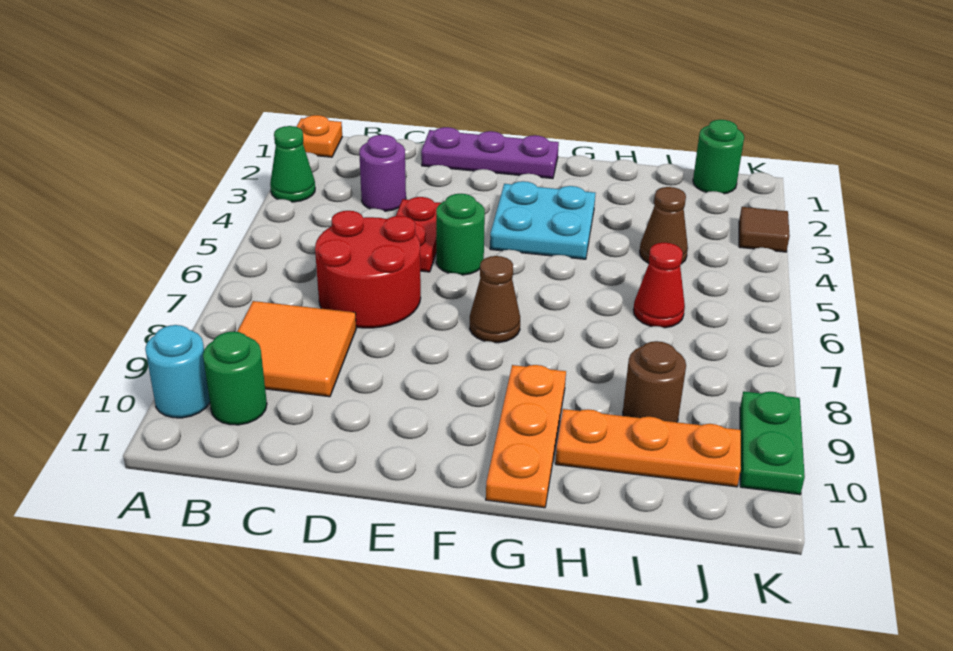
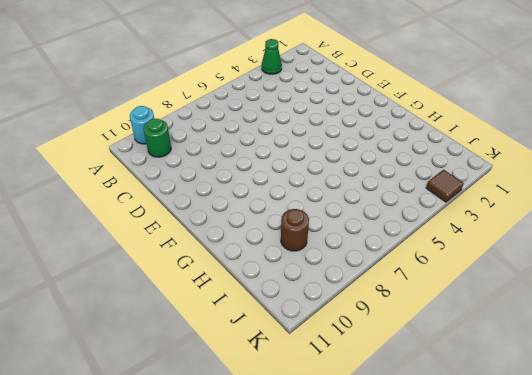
none -> orange 1x1 plate [296,115,342,157]
none -> orange 2x2 tile [237,301,356,397]
none -> purple 1x1 round brick [359,135,406,211]

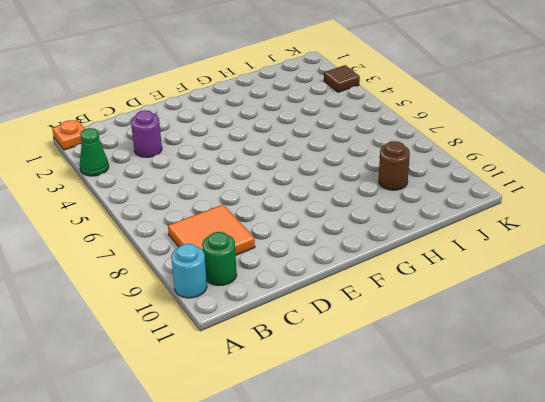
none -> red 2x2 round brick [315,211,421,328]
none -> purple 1x3 plate [421,127,559,179]
none -> red 1x2 plate [396,197,441,272]

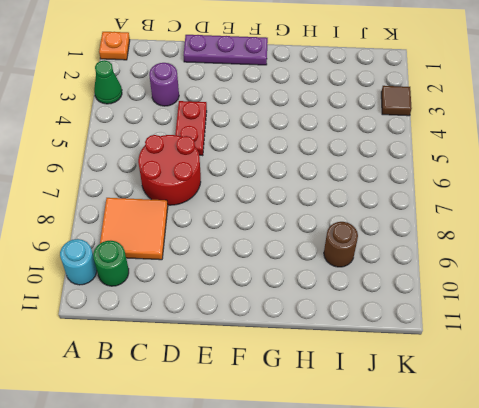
none -> green 1x1 round brick [436,194,485,275]
none -> cyan 2x2 plate [490,181,596,259]
none -> brown 1x1 cone [470,256,520,343]

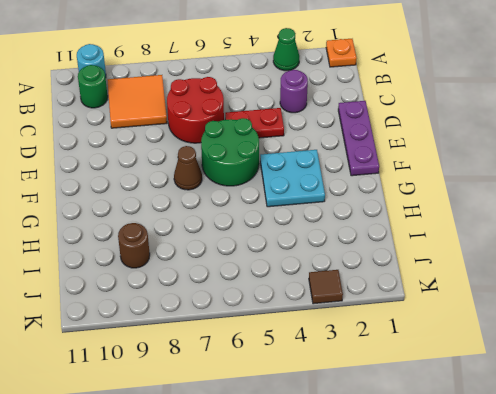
green 2x2 round brick [201,118,259,186] -> green 1x1 round brick [436,194,485,275]
none -> orange 1x3 plate [486,365,566,508]
none -> orange 1x3 plate [555,409,741,487]
none -> brown 1x1 cone [640,187,688,264]

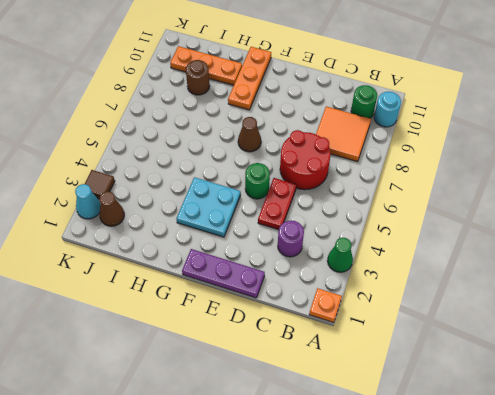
brown 1x1 cone [99,191,124,226] -> brown 1x1 cone moved to [640,187,688,264]
cyan 1x1 cone [75,184,100,219] -> none
none -> red 1x1 cone [633,243,685,328]
none -> green 1x1 round brick [693,120,744,194]
none -> green 1x2 plate [740,391,805,495]

